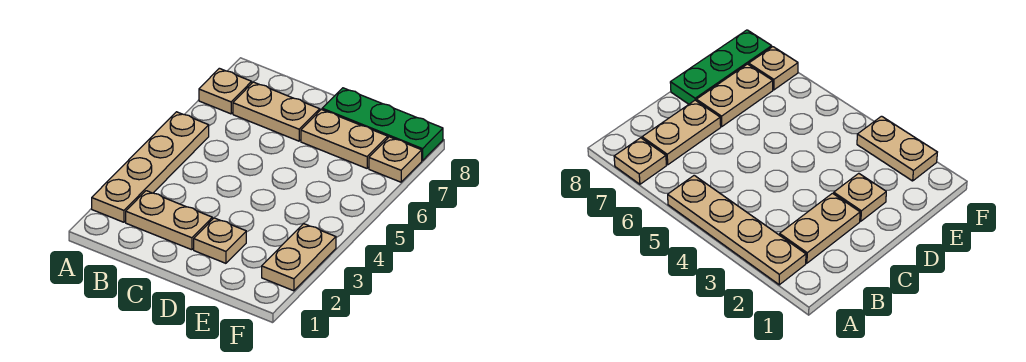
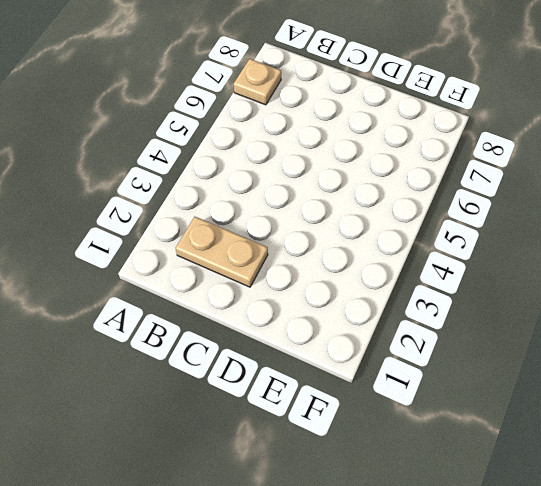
none -> tan 1x4 plate [92,112,209,222]
none -> tan 1x2 plate [233,82,320,141]

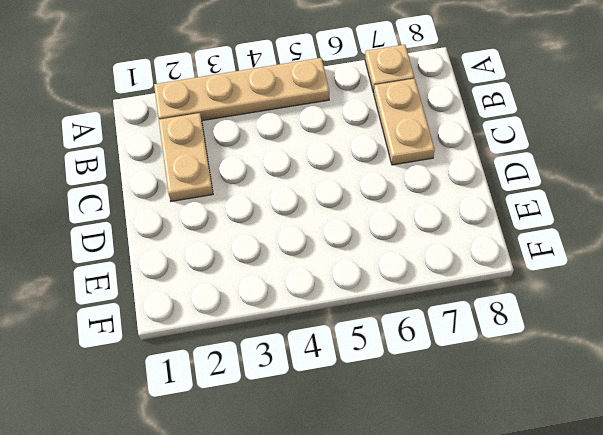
none -> tan 1x1 plate [194,218,246,263]
none -> tan 1x2 plate [301,109,388,168]

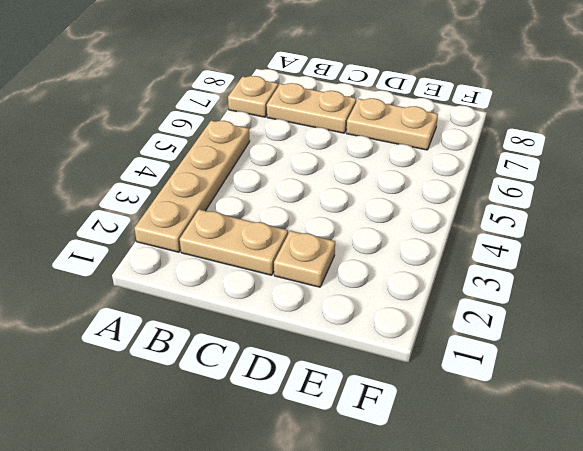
none -> green 1x3 plate [322,88,443,161]
none -> tan 1x2 plate [262,224,336,291]

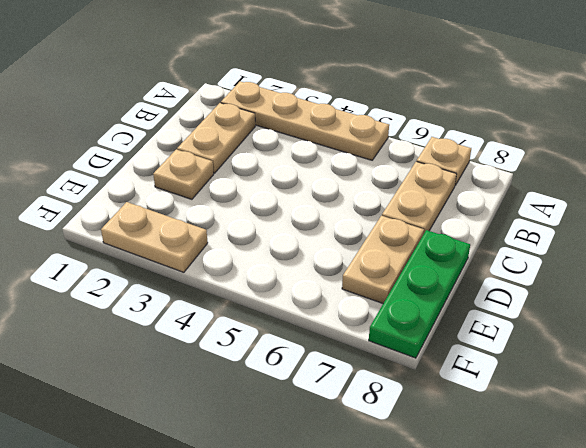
none -> tan 1x1 plate [369,137,422,182]

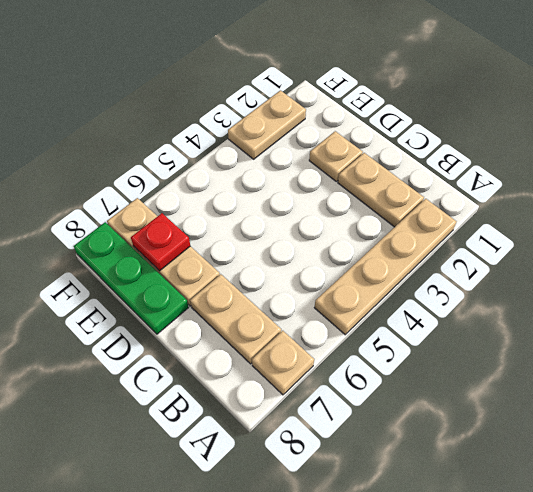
red 1x1 plate [131,213,190,271] -> none

